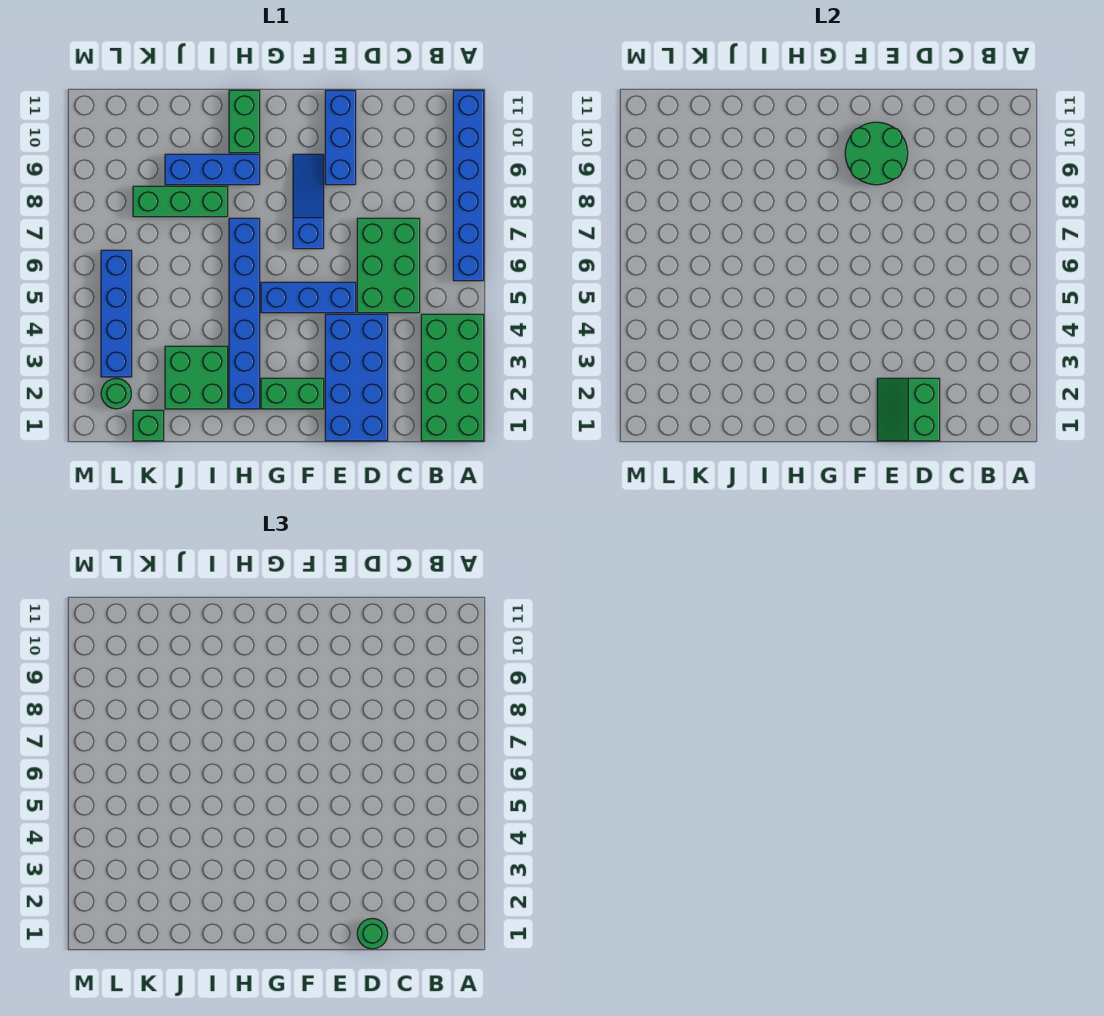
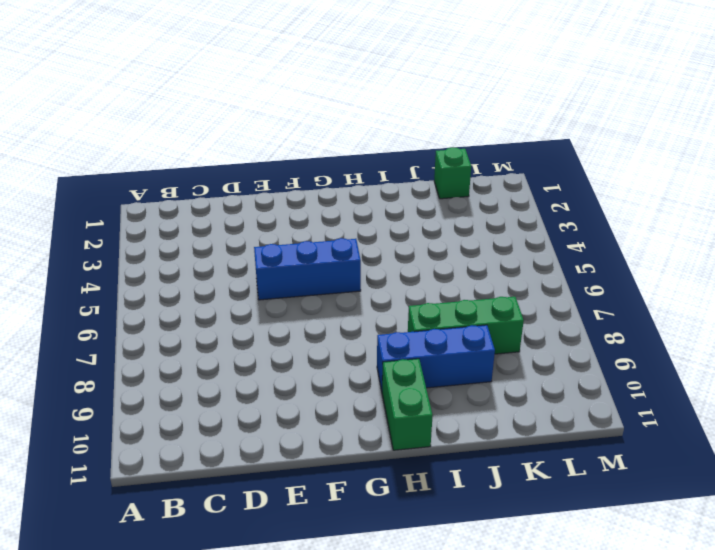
none -> green 2x4 brick [421,314,484,441]
none -> blue 1x6 brick [453,90,484,281]
none -> green 2x3 brick [357,218,420,313]

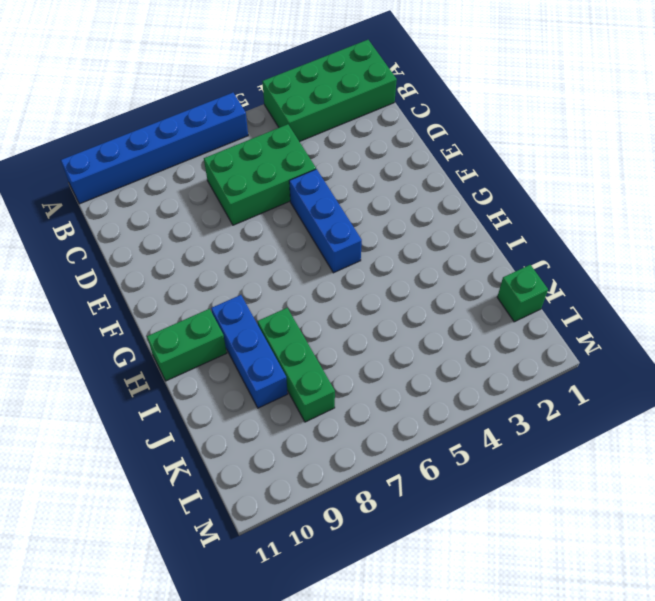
none -> blue 2x4 brick [325,314,388,441]
none -> blue 1x3 brick [325,90,356,185]
none -> green 1x2 brick [261,378,324,409]

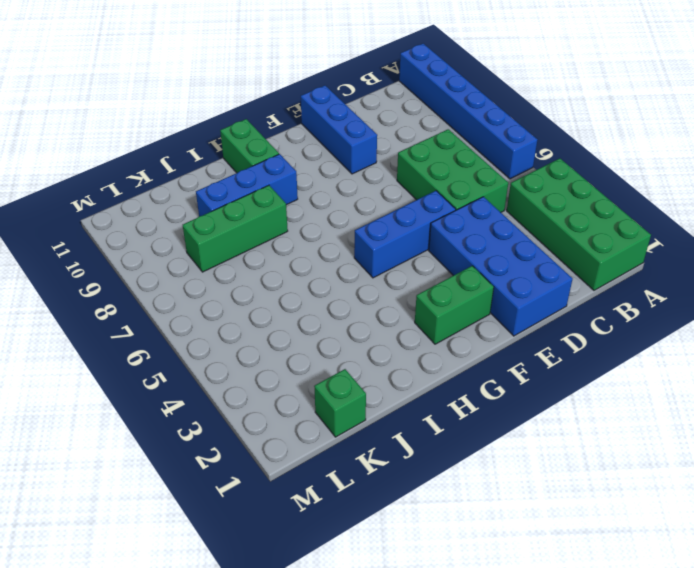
none -> blue 1x3 slope [293,154,324,249]
none -> blue 1x6 brick [229,218,260,409]
none -> green 2x2 brick [165,346,228,409]

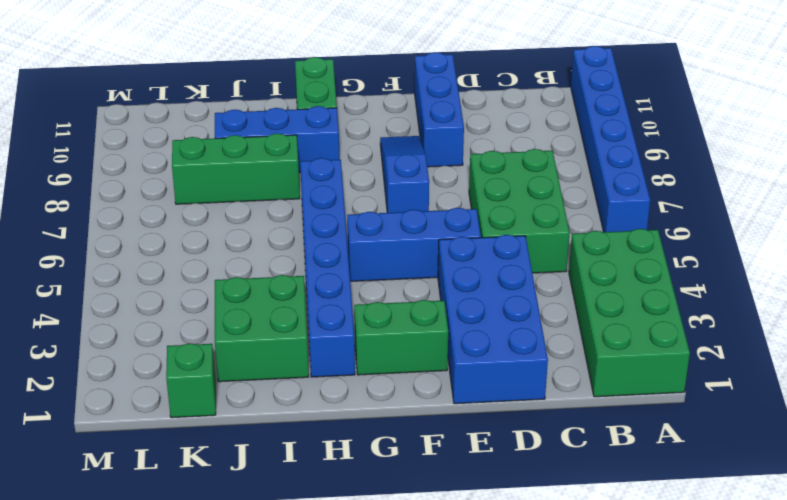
none -> green 1x1 round brick [101,378,131,409]
none -> blue 1x4 brick [101,250,132,377]
none -> green 2x2 slope [877,378,940,441]

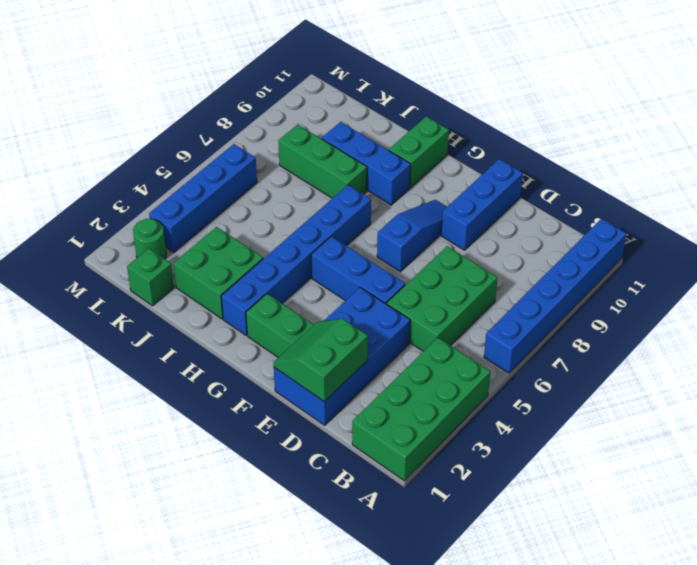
none -> green 2x2 round brick [845,122,908,185]
none -> green 1x1 round brick [357,918,388,949]

